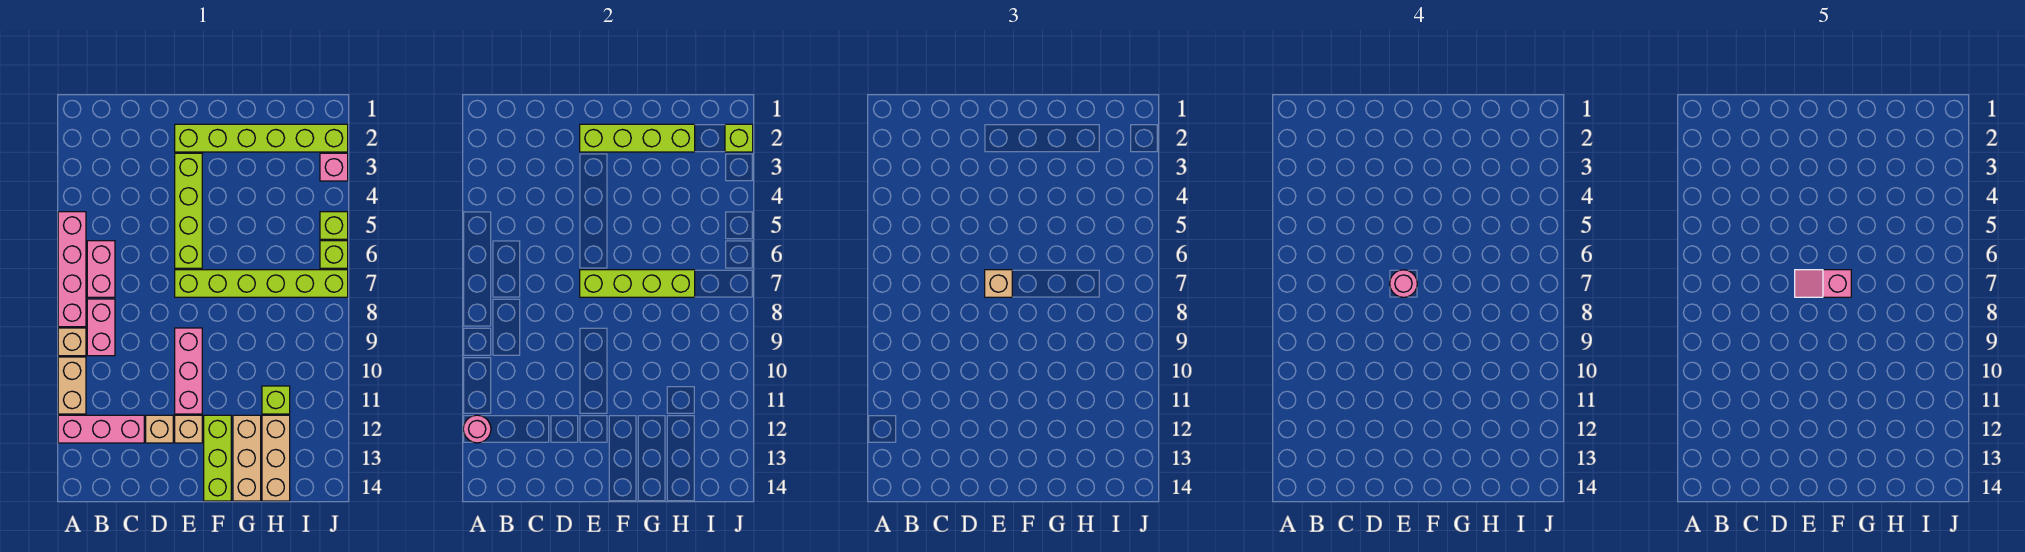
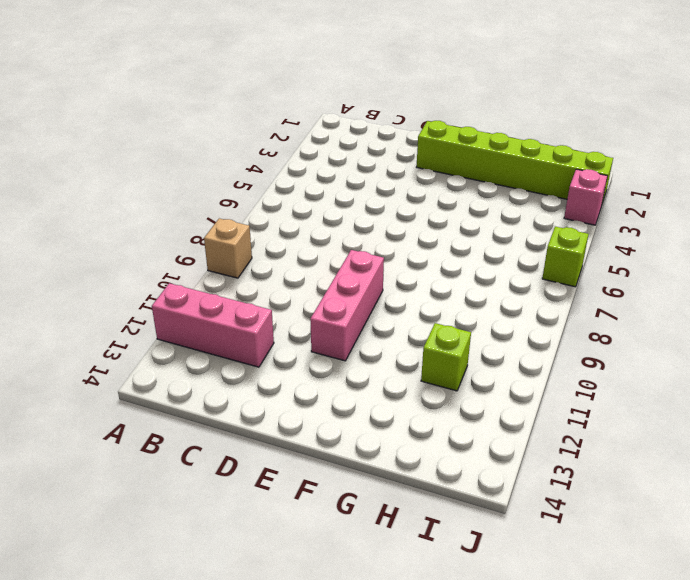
none -> pink 1x4 brick [58,212,86,327]
none -> tan 1x2 brick [58,357,86,414]
none -> pink 1x2 brick [87,241,115,297]

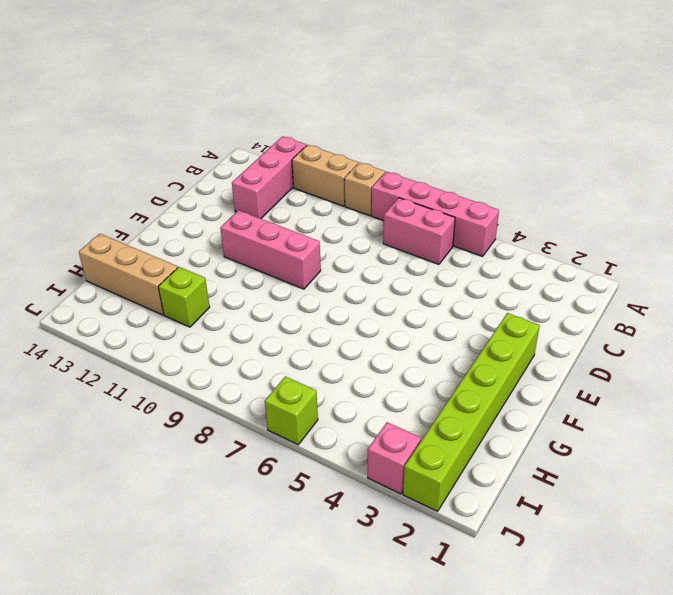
none -> pink 1x2 brick [87,299,115,356]
none -> tan 1x1 brick [146,415,173,443]
none -> lime 1x4 brick [175,153,202,268]

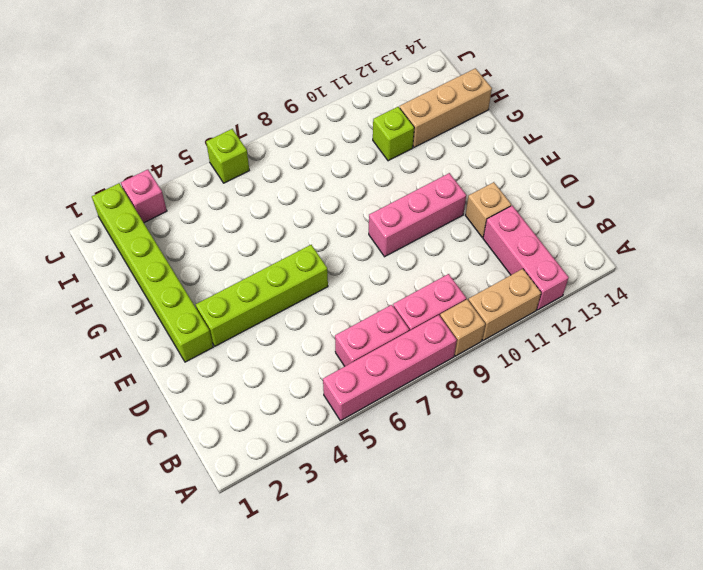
none -> lime 1x6 brick [175,270,348,297]
none -> tan 1x1 brick [175,415,202,443]
none -> lime 1x3 brick [204,415,231,501]

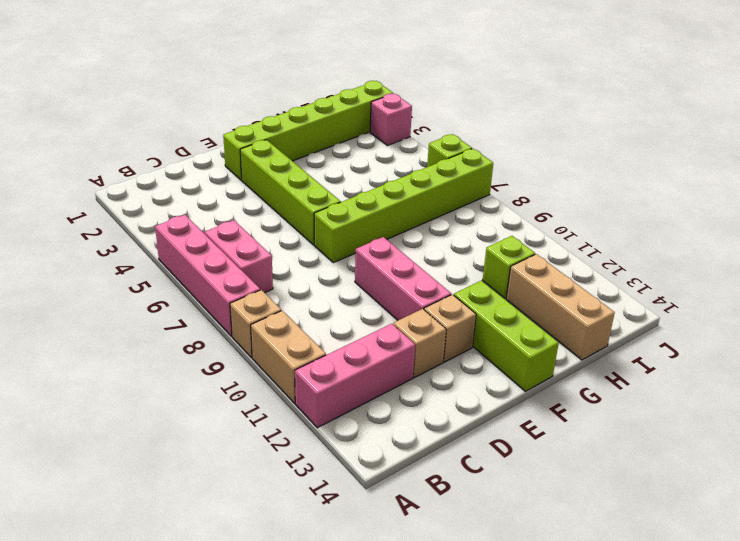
none -> pink 1x2 brick [87,299,115,356]
none -> tan 1x3 brick [233,415,261,501]
none -> lime 1x1 brick [320,212,348,239]

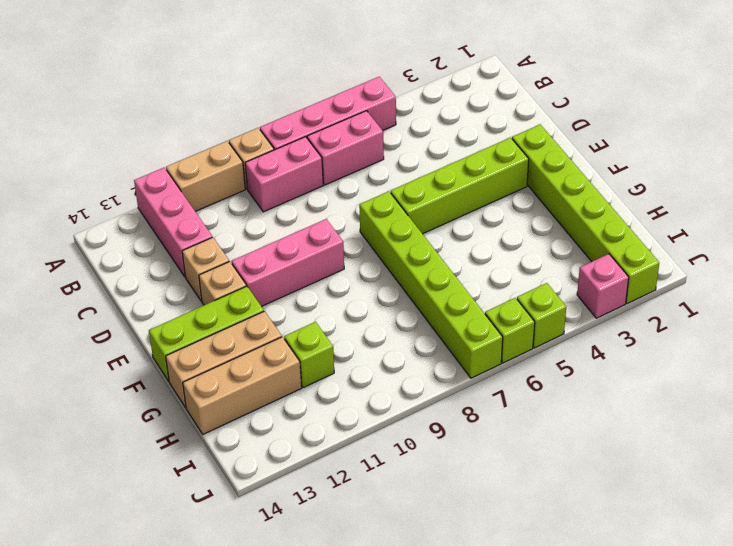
none -> pink 1x1 round brick [463,415,491,443]
none -> lime 1x4 brick [580,124,695,152]
none -> lime 1x4 brick [580,270,695,297]

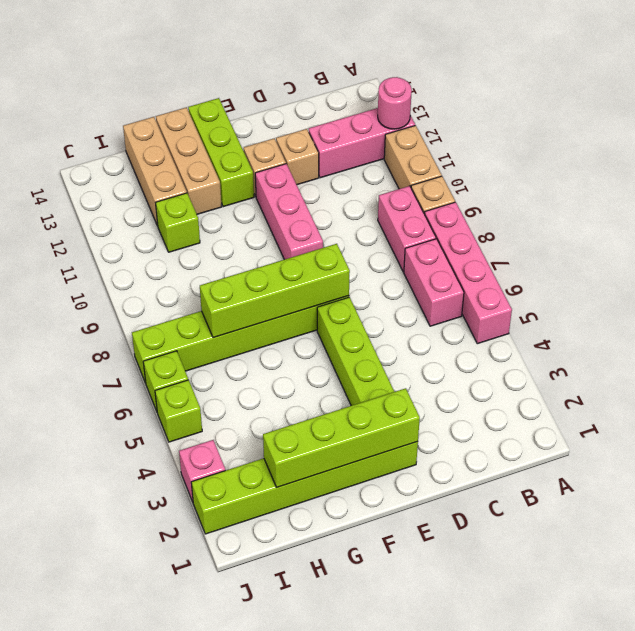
none -> lime 1x1 brick [725,124,753,152]
none -> tan 1x1 brick [985,270,1012,297]
none -> pink 1x1 round brick [1390,270,1417,297]

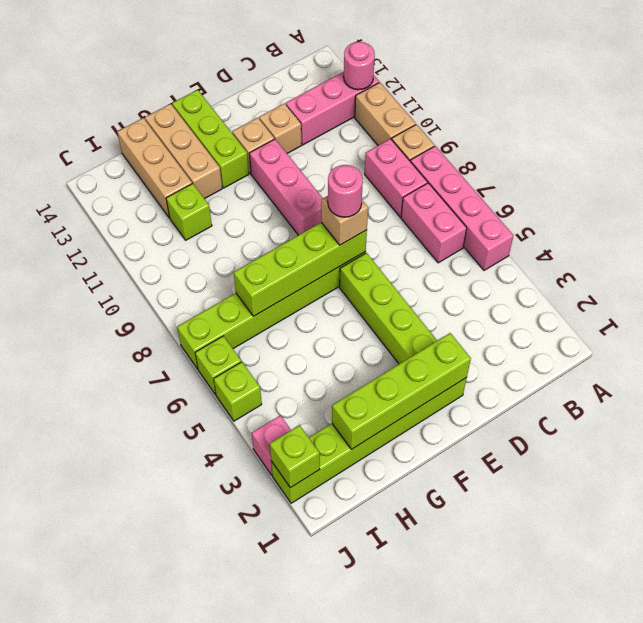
none -> pink 1x2 slope [1795,270,1851,297]

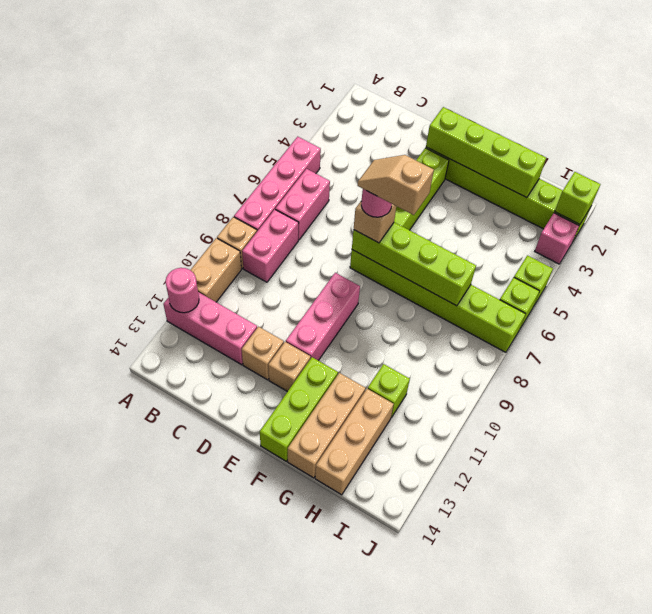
tan 1x2 slope [357,155,434,215] -> pink 1x2 slope [1795,270,1851,297]

